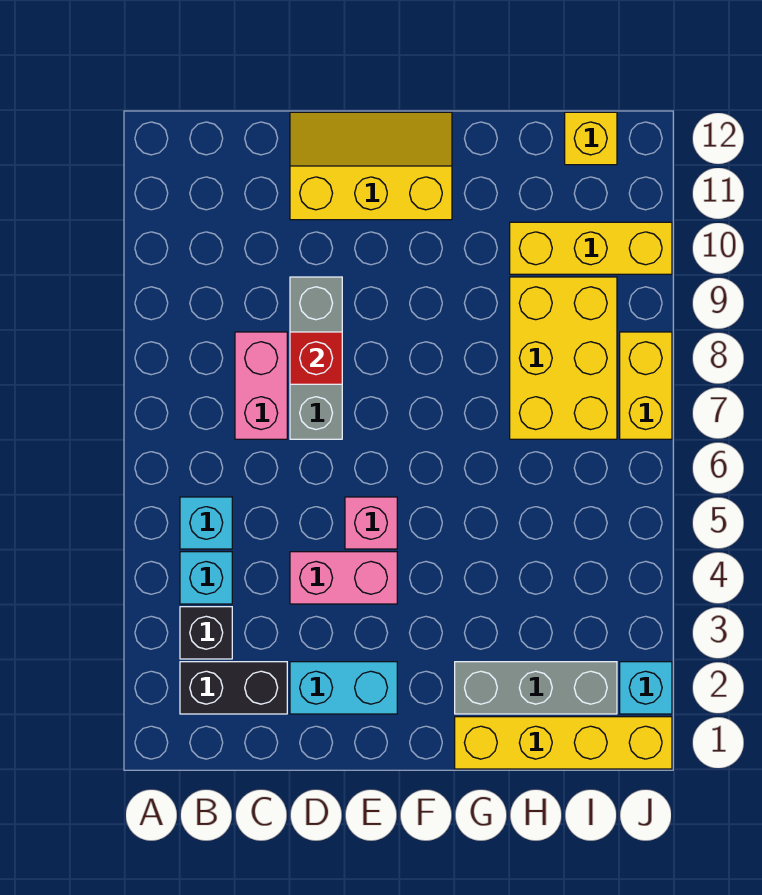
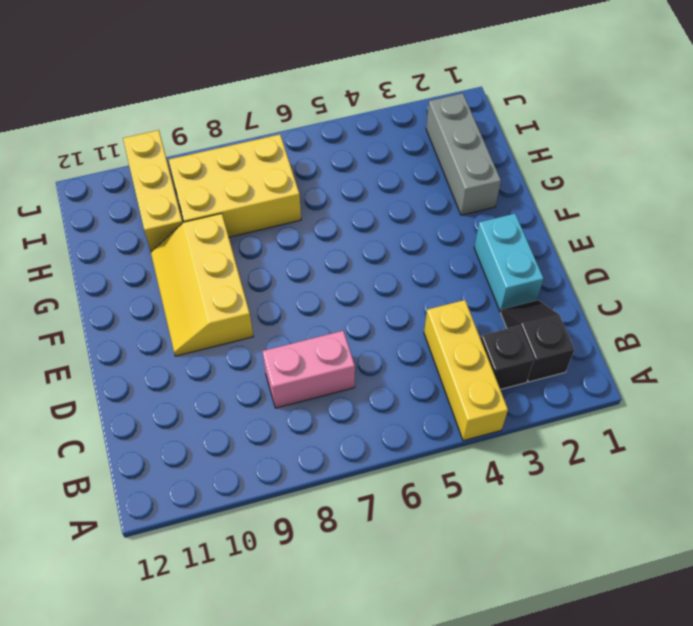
yellow 1x3 brick [424,300,508,441] -> cyan 1x1 brick [180,552,232,604]
black 1x2 slope [501,300,575,382] -> black 1x2 brick [180,662,287,714]
yellow 2x3 slope [151,213,253,356] -> yellow 2x3 slope moved to [290,112,452,220]
none -> cyan 1x1 brick [180,497,232,549]
none -> pink 1x2 brick [290,552,397,604]
none -> grey 1x3 brick [290,277,342,439]

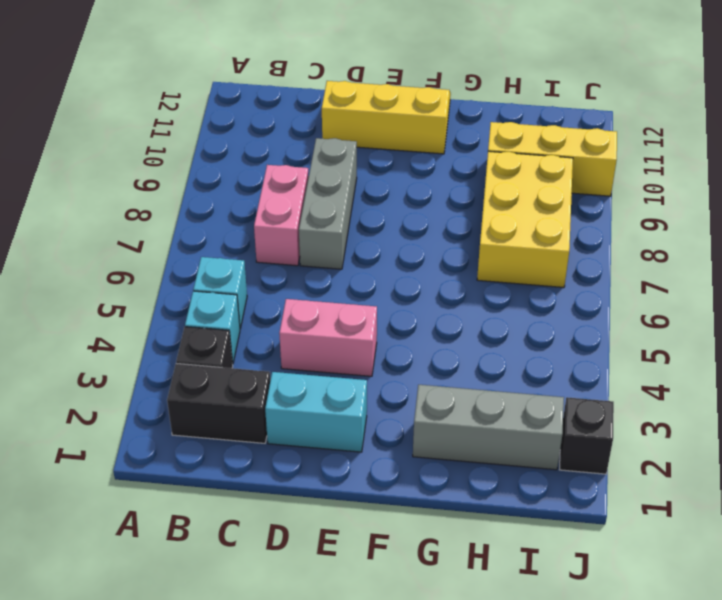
black 1x1 brick [560,397,614,474] -> cyan 1x1 brick [620,662,672,714]
none -> pink 1x1 brick [345,497,397,549]
none -> yellow 1x4 brick [455,717,672,769]
none -> yellow 1x1 brick [565,112,617,165]

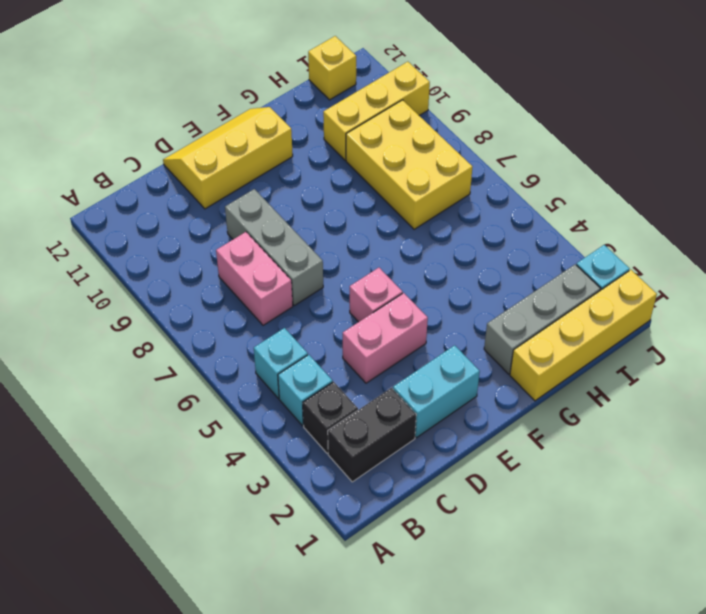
none -> yellow 1x2 brick [620,332,672,439]
none -> red 1x1 brick [290,332,342,384]

